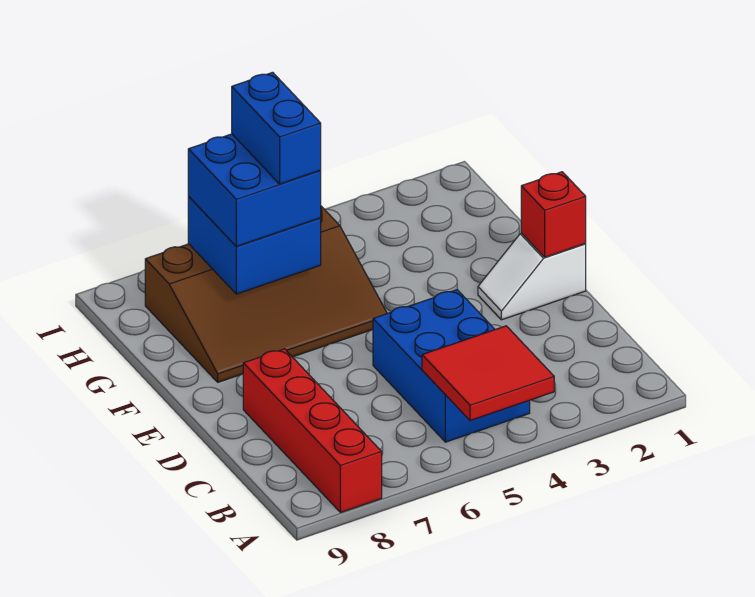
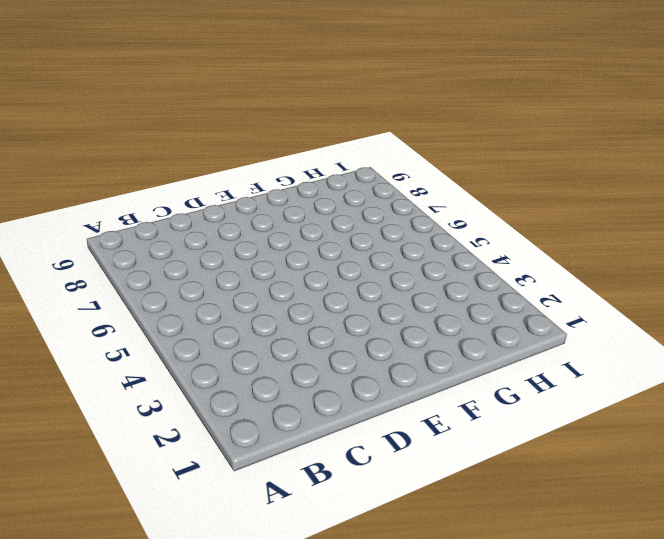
none -> red 1x4 brick [243,349,382,513]
none -> blue 2x3 brick [373,290,530,442]

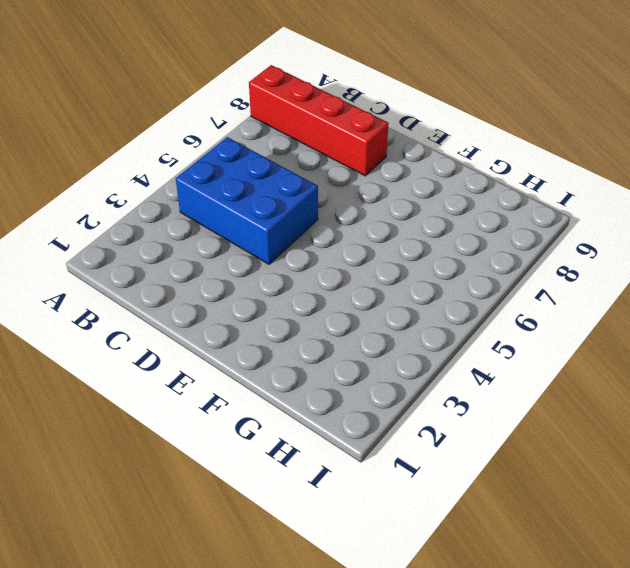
none -> white 1x2 slope [478,233,586,320]
none -> brown 3x4 slope [145,206,387,382]

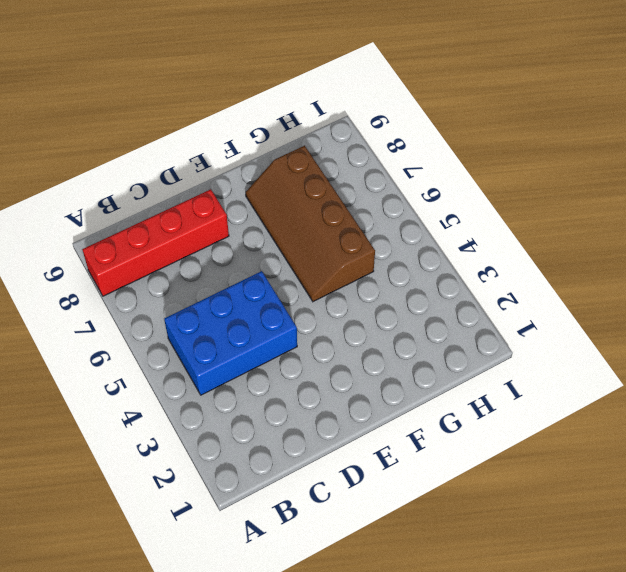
brown 2x4 slope [246,146,375,302] -> brown 3x4 slope [145,206,387,382]
none -> white 1x2 slope [478,233,586,320]
none -> red 2x2 tile [422,326,554,421]

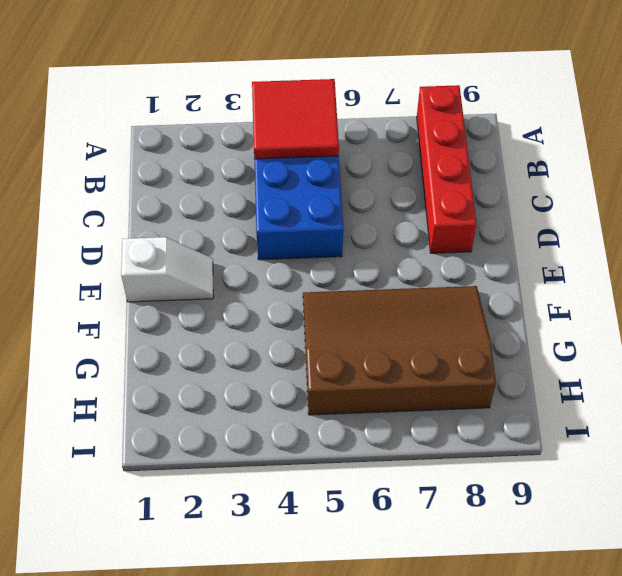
none -> red 1x1 brick [521,172,586,257]
none -> blue 2x2 brick [188,197,321,294]

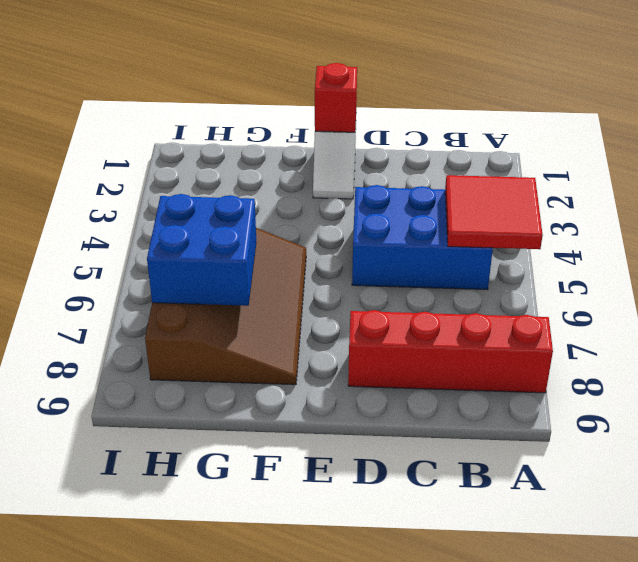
none -> blue 2x2 brick [188,134,321,246]
none -> blue 1x2 brick [232,72,321,184]

